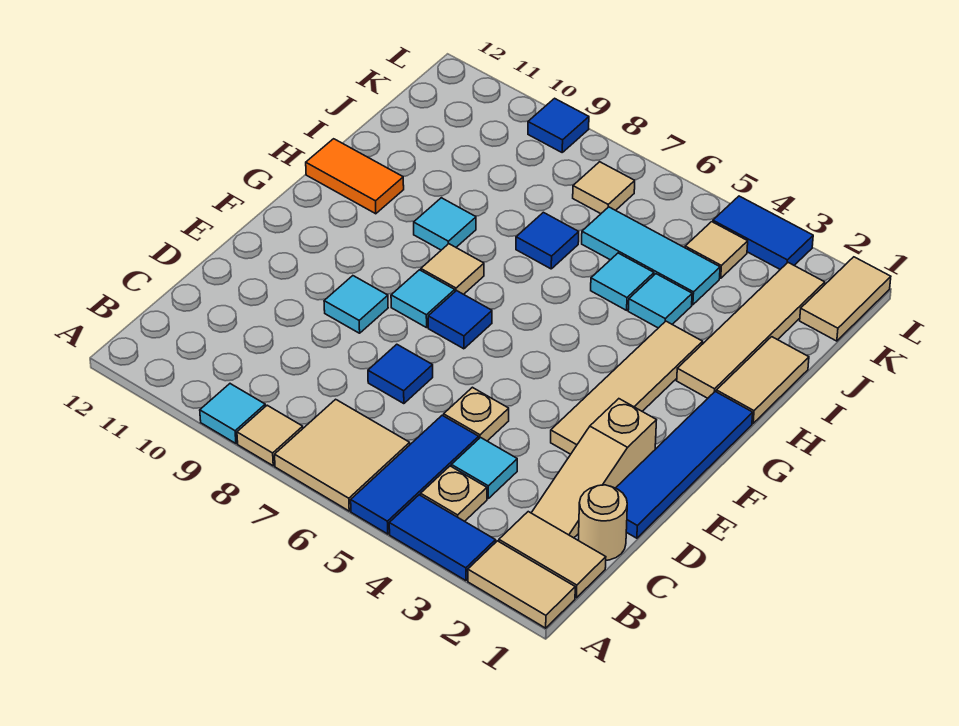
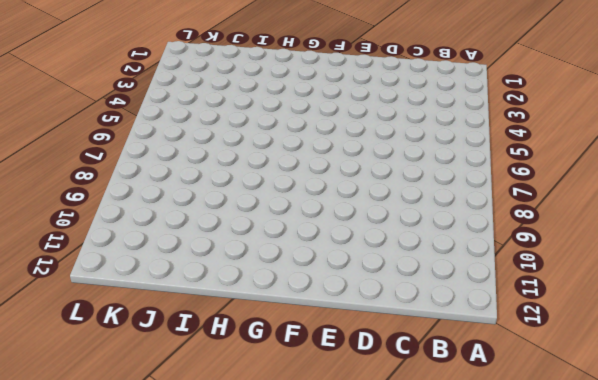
none -> tan 1x2 tile [468,541,575,628]
none -> blue 1x2 tile [389,495,496,581]
none -> blue 1x3 tile [351,415,479,534]
none -> tan 2x2 tile [275,399,410,511]

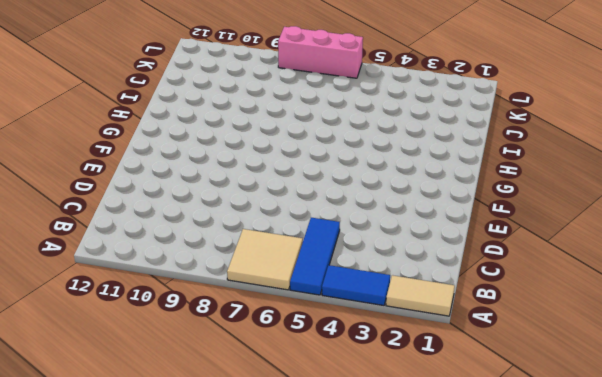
pink 1x3 brick [278,26,363,78] -> none
none -> tan 1x1 tile [237,405,303,466]
none -> cyan 1x1 tile [200,384,265,443]
none -> tan 1x2 tile [499,512,606,598]
none -> tan 1x1 plate [421,466,487,521]

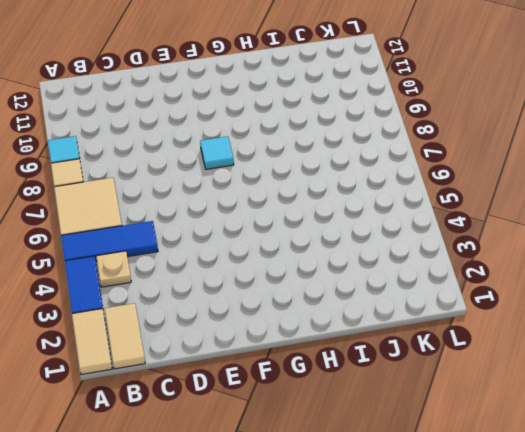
none -> tan 1x1 round brick [579,485,627,560]
none -> tan 1x3 slope [532,399,656,538]
none -> cyan 1x1 tile [451,438,517,498]
none -> blue 1x4 tile [616,392,753,538]

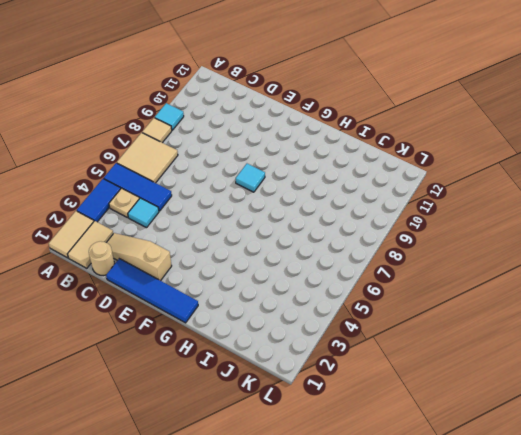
none -> tan 1x1 plate [444,387,509,441]
none -> blue 1x1 tile [368,344,433,404]
none -> tan 1x4 tile [551,321,703,454]
none -> cyan 1x1 tile [324,276,388,333]

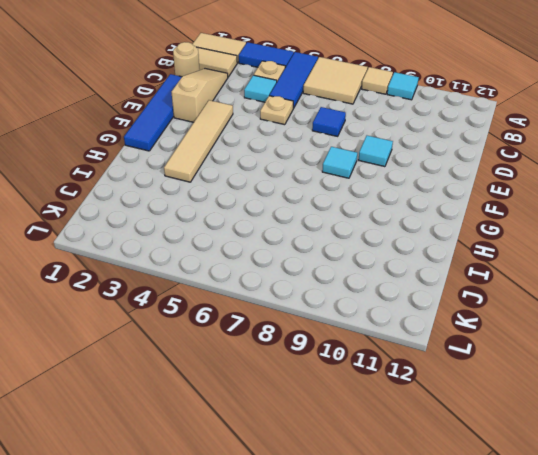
none -> blue 1x1 tile [428,291,492,349]
none -> tan 1x1 tile [421,244,484,294]
none -> tan 1x2 tile [716,337,809,423]
none -> tan 1x4 tile [677,263,825,398]

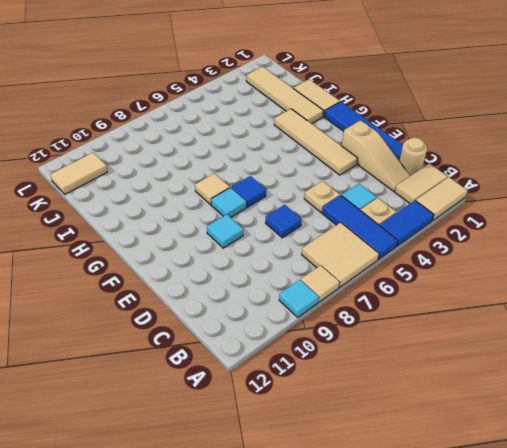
tan 1x2 tile [51,153,107,194] -> tan 1x2 tile turned to [800,257,891,341]
none -> cyan 1x1 tile [414,198,476,250]
none -> orange 1x2 tile [306,139,404,214]
none -> cyan 1x1 tile [628,274,692,328]
none -> cyan 1x1 tile [591,253,654,310]

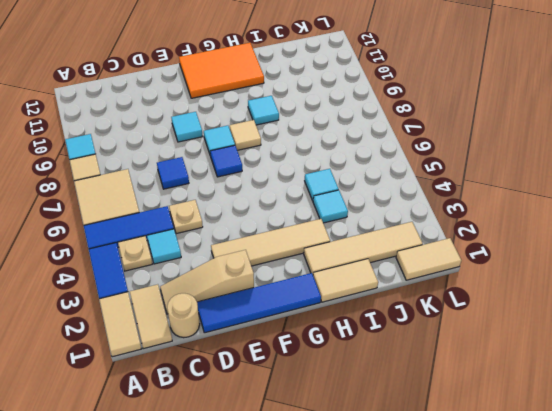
orange 2x3 tile [179,43,264,98] -> orange 1x2 tile [306,139,404,214]
none -> blue 1x1 tile [516,212,579,269]
none -> cyan 1x3 tile [582,207,720,305]
none -> tan 1x1 tile [685,222,748,278]
none -> tan 1x1 tile [573,162,635,214]

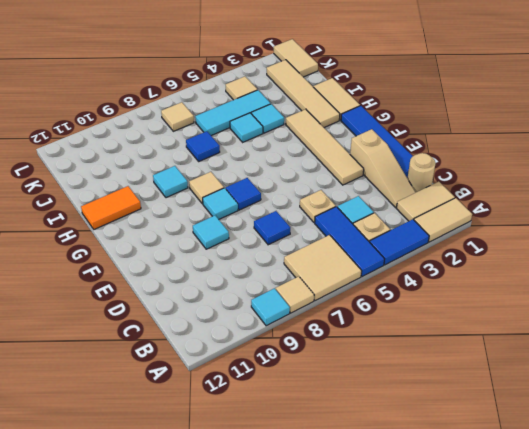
none -> blue 1x2 tile [713,196,813,269]
none -> blue 1x1 tile [528,98,589,152]

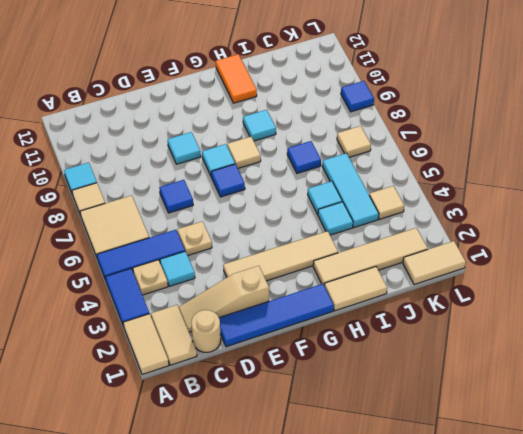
none -> blue 1x2 tile [713,196,813,269]

